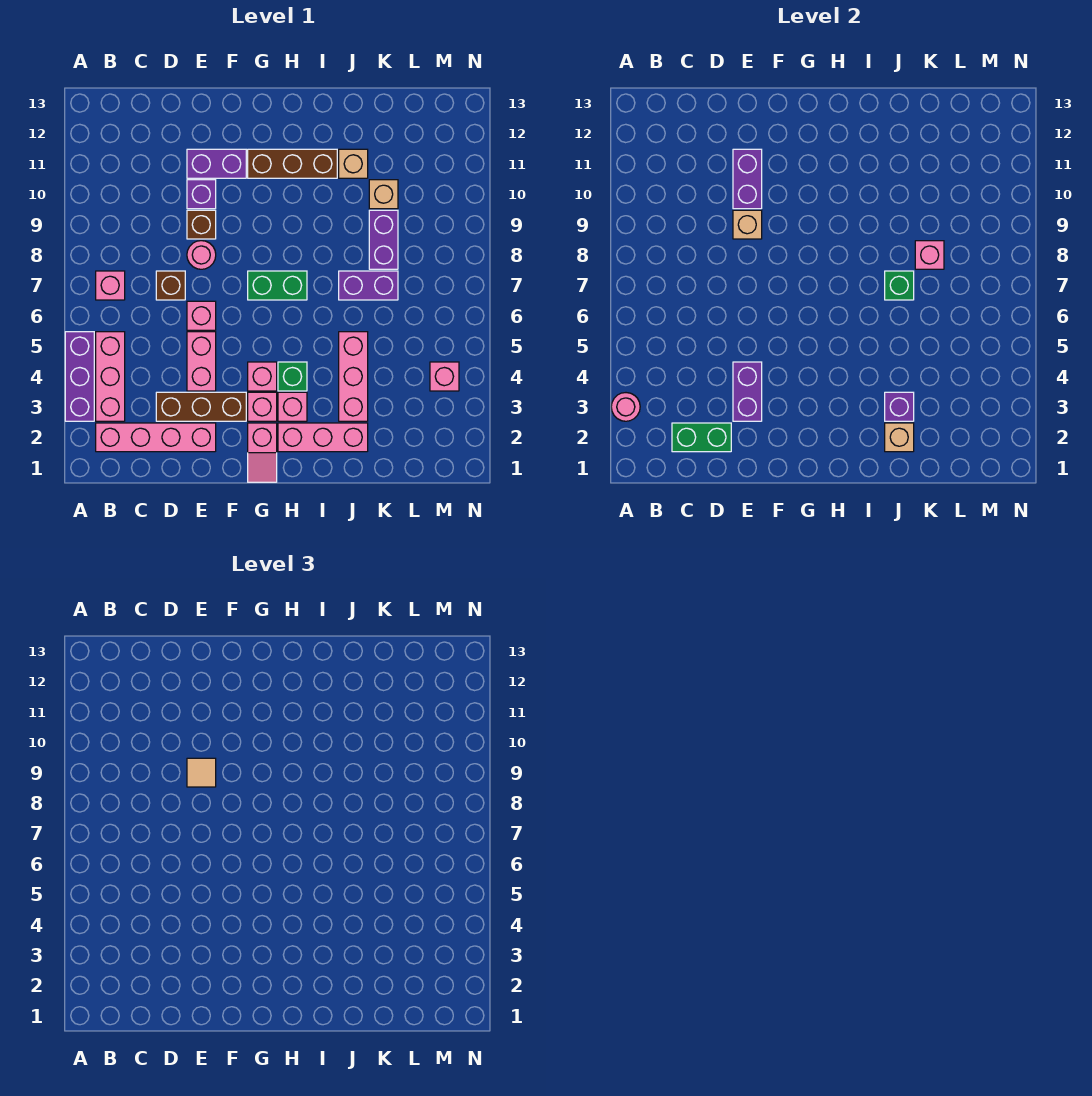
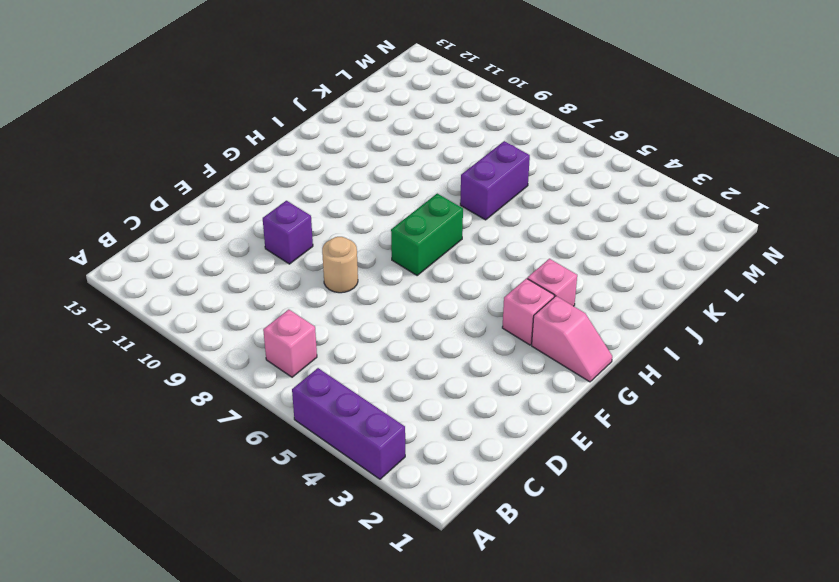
tan 1x1 round brick [322,237,358,293] -> pink 1x1 round brick [187,241,216,269]
none -> pink 1x4 brick [96,423,216,452]
none -> pink 1x3 brick [96,332,125,421]
none -> brown 1x3 brick [156,392,246,421]
none -> brown 1x1 brick [156,271,185,300]

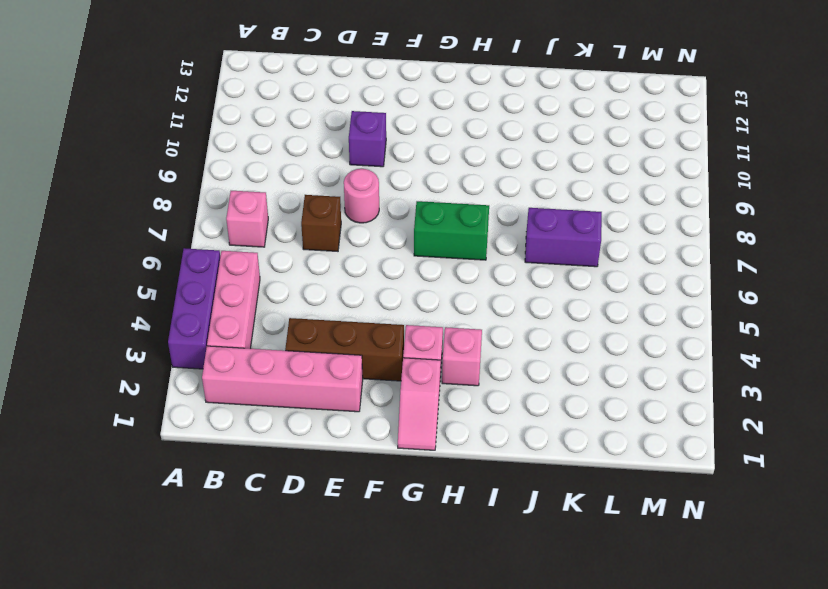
none -> pink 1x2 brick [187,332,216,391]
none -> pink 1x1 brick [187,301,216,330]
none -> brown 1x1 brick [187,210,216,239]
none -> purple 1x2 brick [187,149,246,178]

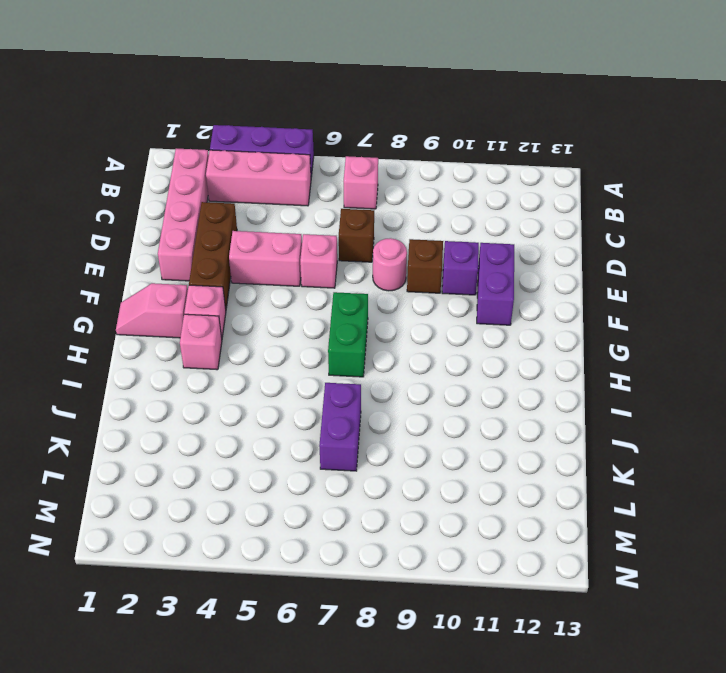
none -> pink 1x1 brick [248,362,277,391]
none -> brown 1x3 brick [248,149,337,178]
none -> pink 1x3 brick [278,423,368,452]
none -> green 1x1 brick [278,362,307,391]

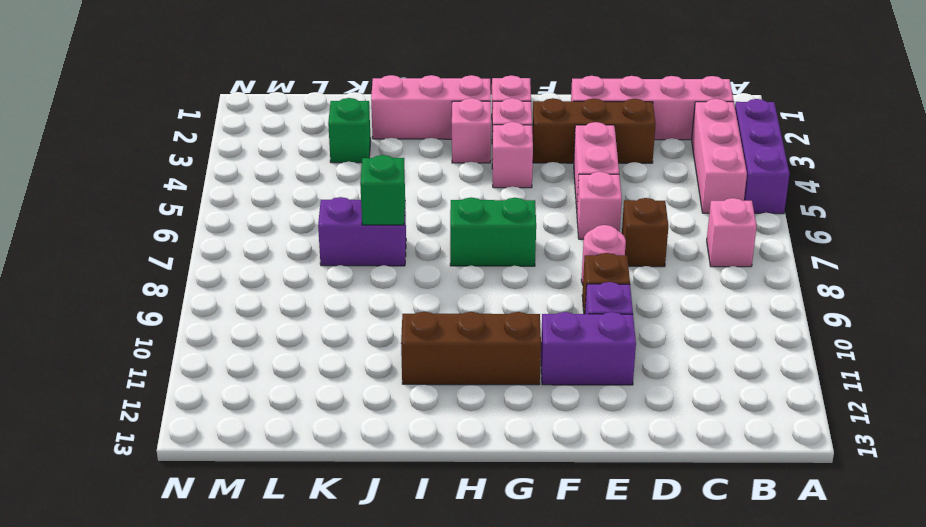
green 1x1 brick [328,98,371,163] -> green 1x1 brick moved to [278,362,307,391]
none -> pink 1x3 brick [339,332,368,421]
none -> tan 1x1 brick [339,149,368,178]
none -> purple 1x2 brick [369,210,398,269]
none -> tan 1x1 brick [369,180,398,209]

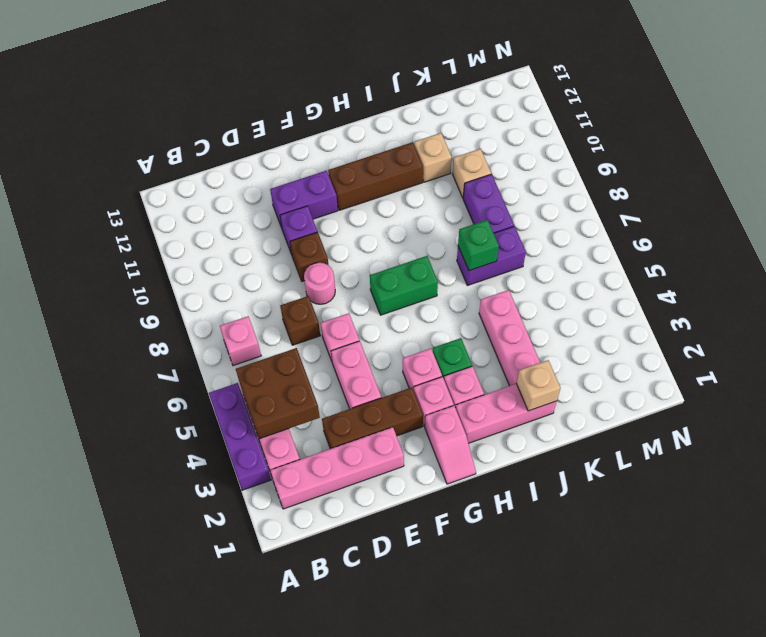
brown 2x2 brick [236,348,320,439] -> none
none -> pink 1x1 brick [430,362,459,391]
none -> pink 1x1 round brick [611,393,640,421]
none -> green 1x2 brick [672,423,731,452]
none -> purple 1x2 brick [733,362,762,421]

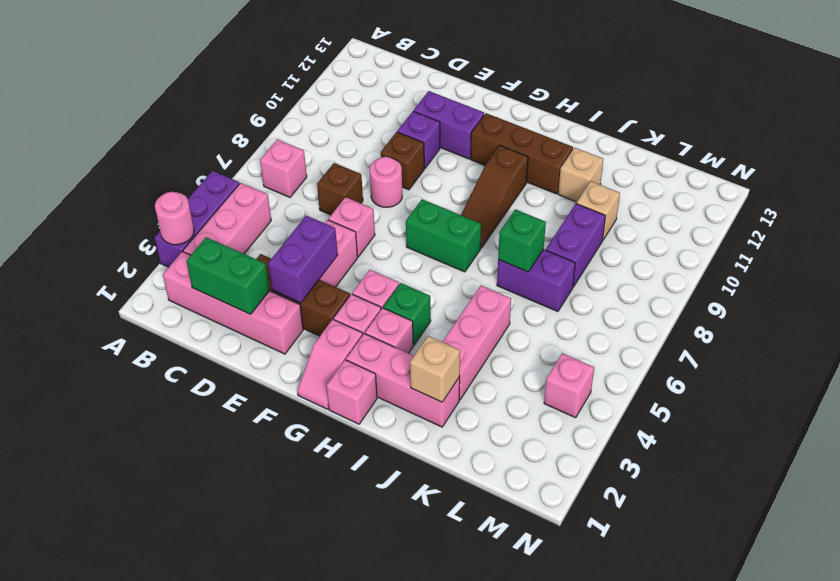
pink 1x1 brick [327,360,377,424] -> pink 1x1 brick moved to [915,241,944,269]
brown 1x3 slope [461,146,528,249] -> none
none -> tan 1x1 brick [733,210,762,239]
none -> purple 1x2 brick [733,149,762,209]
none -> purple 1x1 brick [885,392,914,421]
none -> tan 1x1 tile [187,758,216,787]

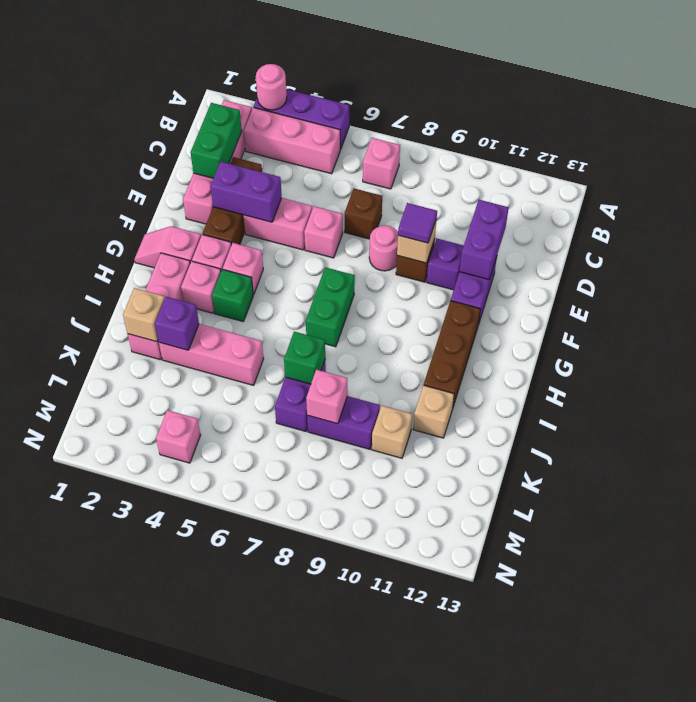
purple 1x2 brick [460,200,509,279] -> purple 1x2 brick turned to [733,149,762,209]
purple 1x1 tile [398,203,437,243] -> tan 1x1 tile [187,758,216,787]

